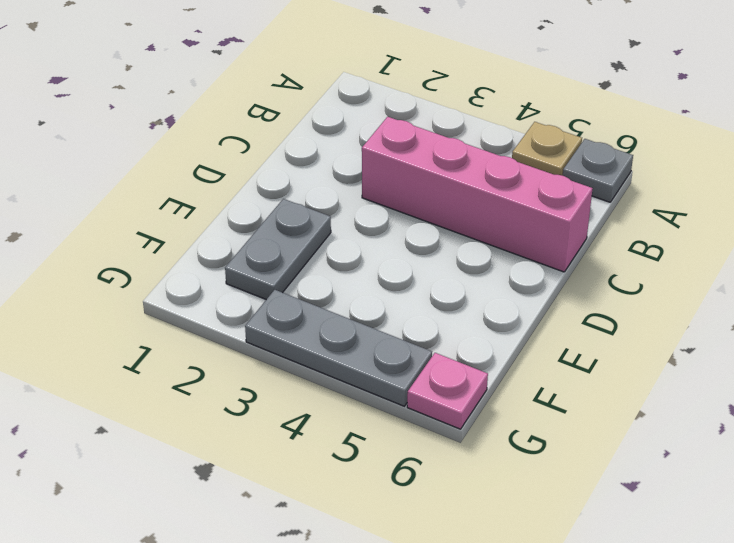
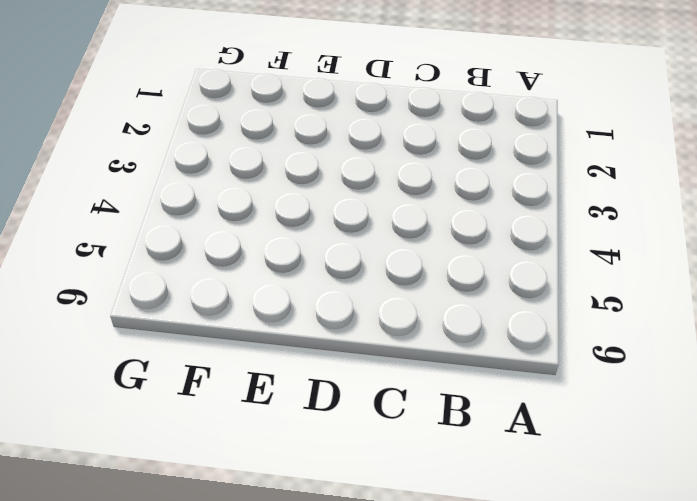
none -> tan 1x1 plate [512,122,582,176]
none -> grey 1x1 plate [563,139,633,202]

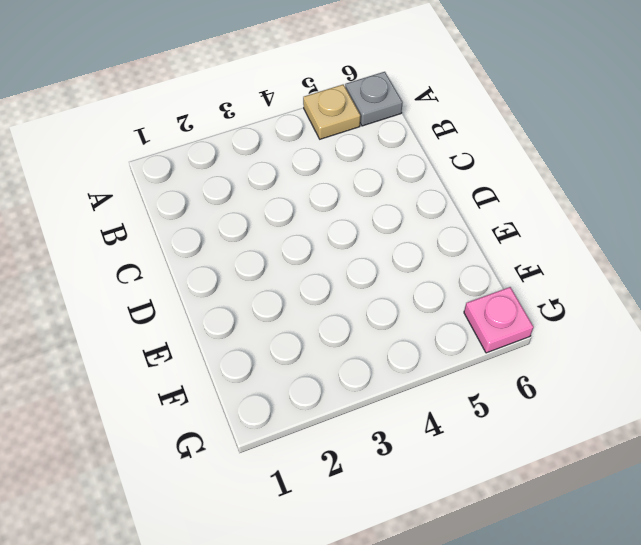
none -> pink 1x4 brick [362,117,593,272]
none -> grey 1x2 plate [225,199,331,299]

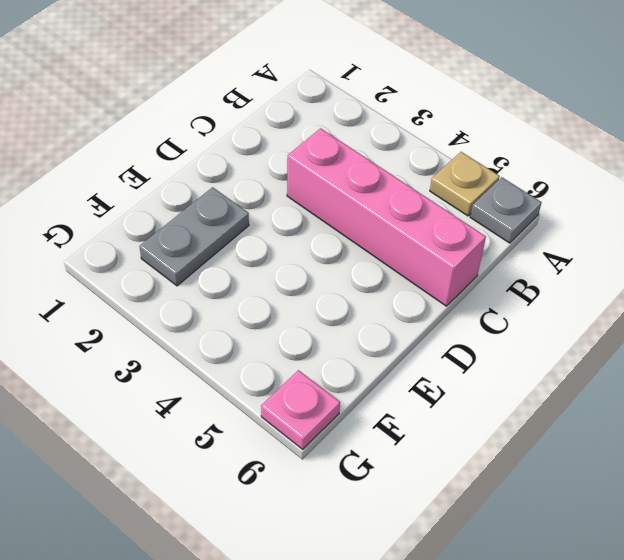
none -> grey 1x3 plate [245,290,432,406]

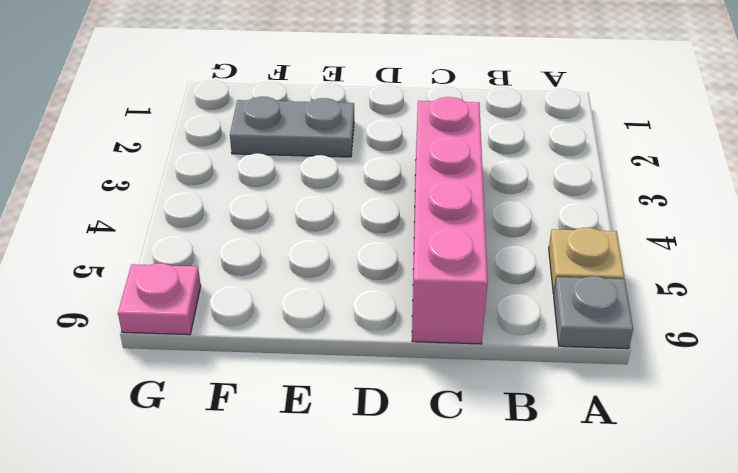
none -> grey 1x3 plate [245,290,432,406]

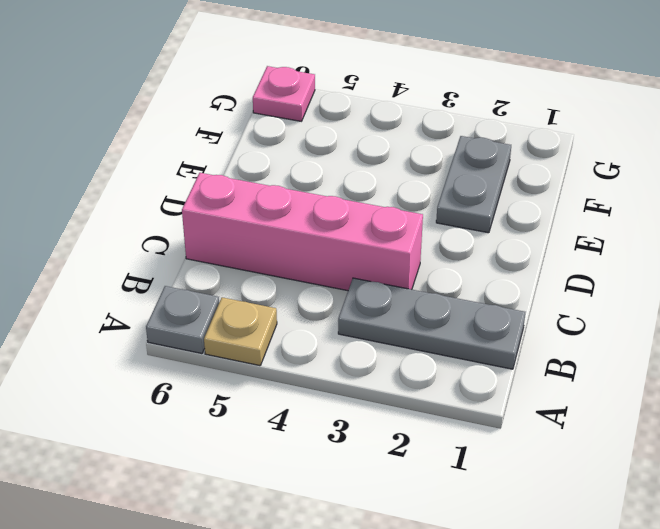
grey 1x3 plate [338,278,525,369] -> grey 1x3 plate moved to [245,290,432,406]

